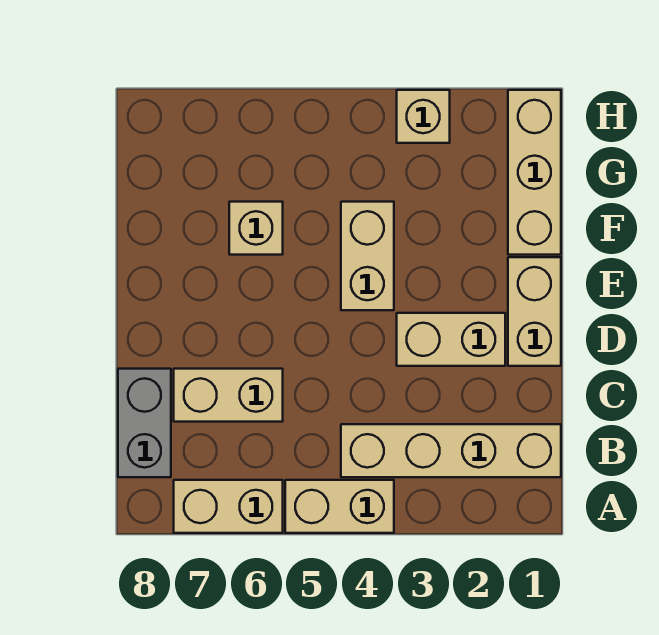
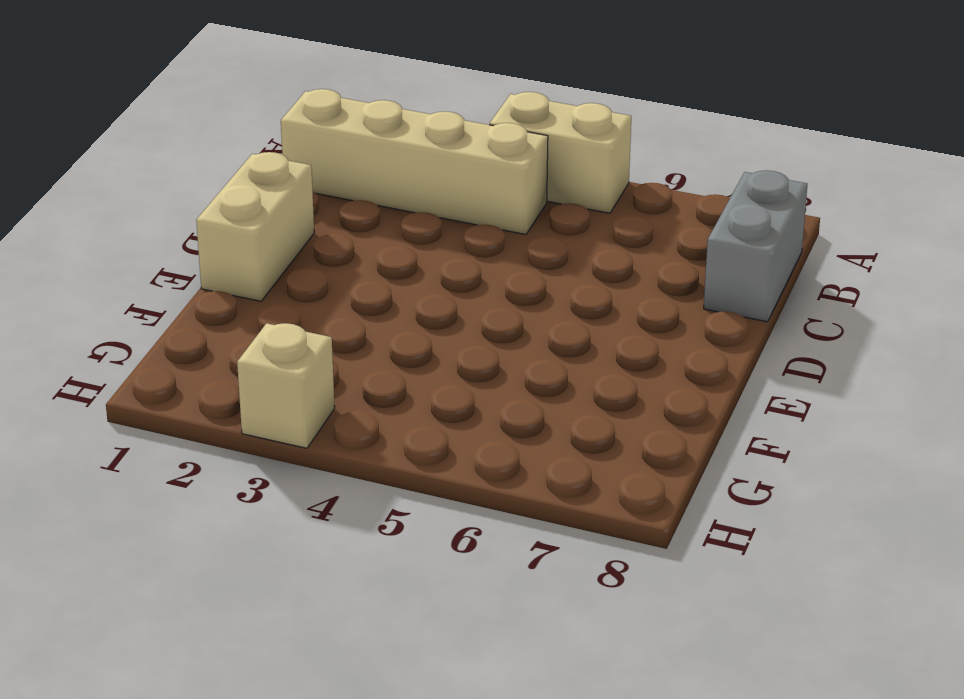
none -> tan 1x2 brick [174,480,283,533]
none -> tan 1x2 brick [174,369,283,422]

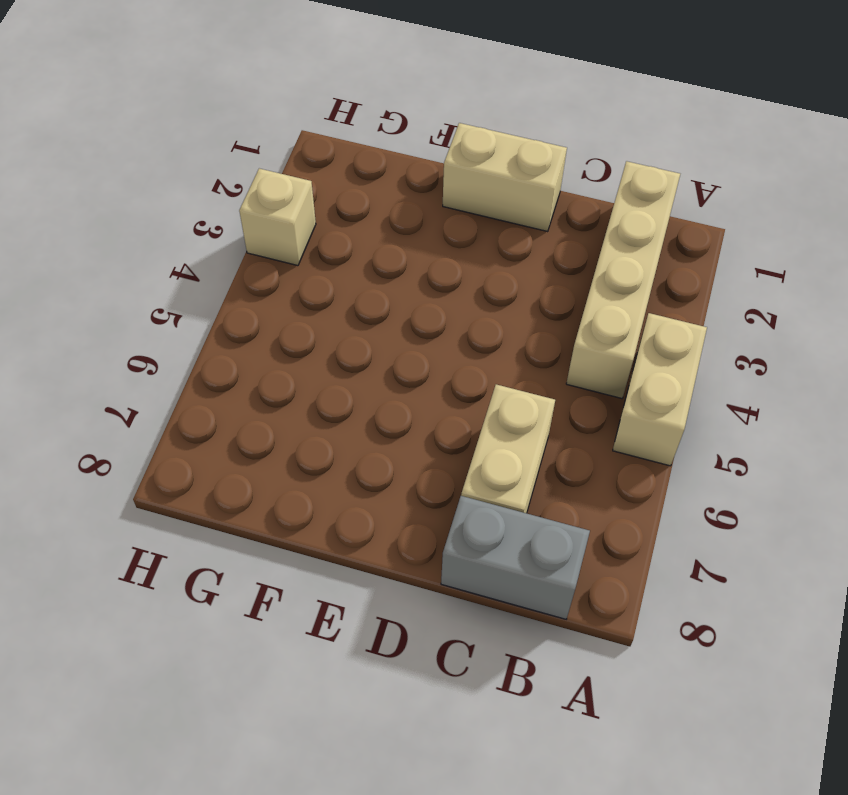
none -> tan 1x2 brick [174,480,283,533]
none -> tan 1x2 brick [397,313,505,366]

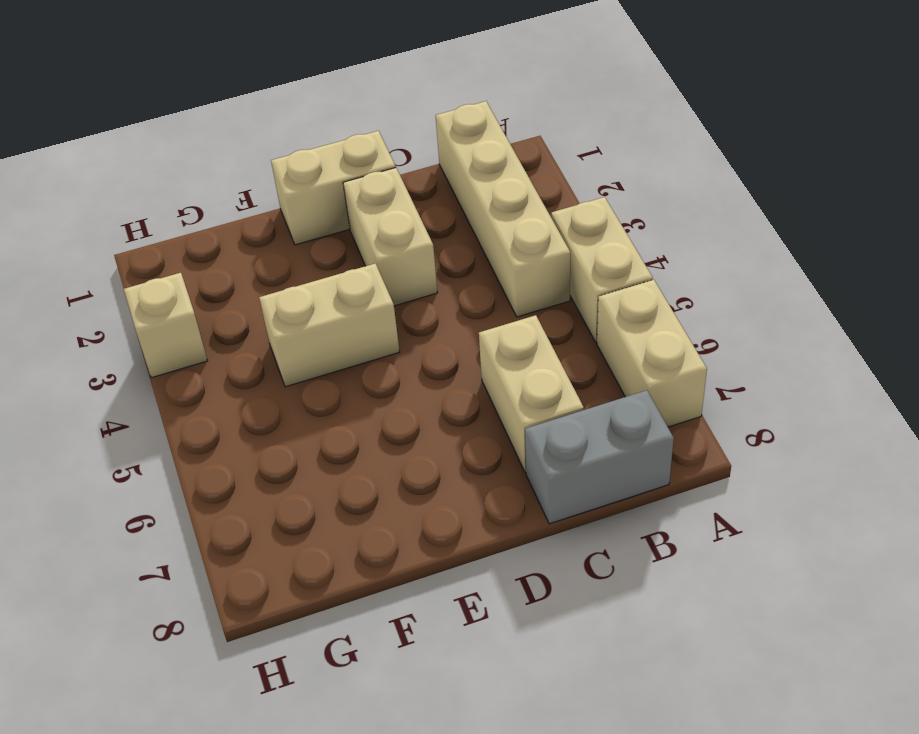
none -> tan 1x3 brick [508,90,561,255]
none -> tan 1x1 brick [229,202,283,255]

